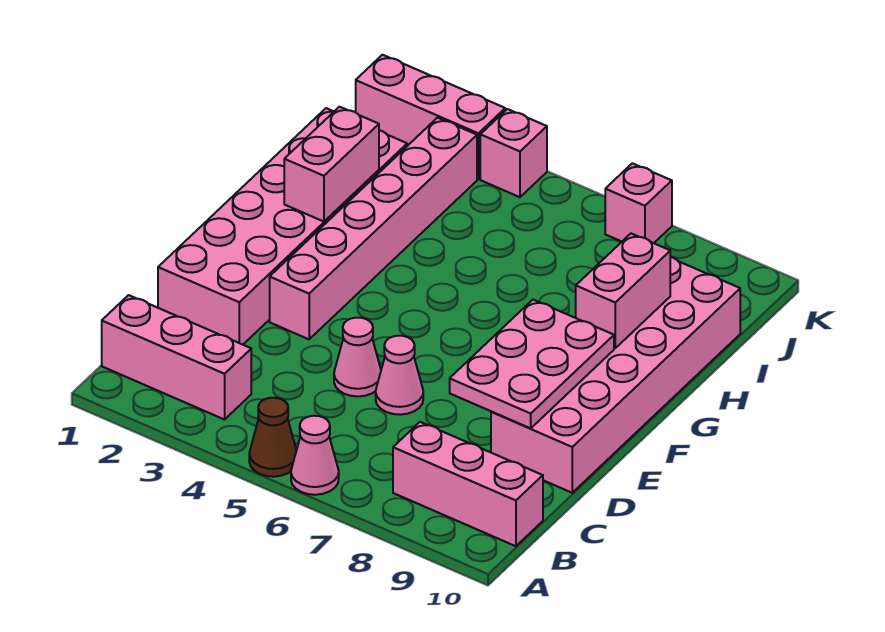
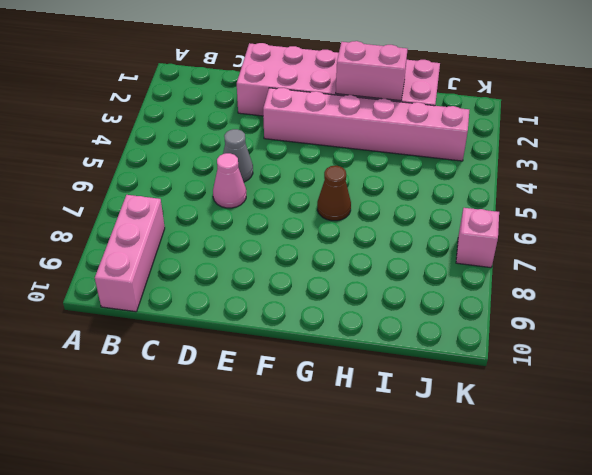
grey 1x1 cone [223,129,253,182] -> pink 1x1 cone [334,318,381,396]
brown 1x1 cone [317,166,351,221] -> brown 1x1 cone moved to [249,398,296,477]
none -> pink 1x1 cone [291,416,339,495]
none -> pink 1x3 brick [102,295,251,420]
none -> pink 2x6 brick [491,257,740,493]

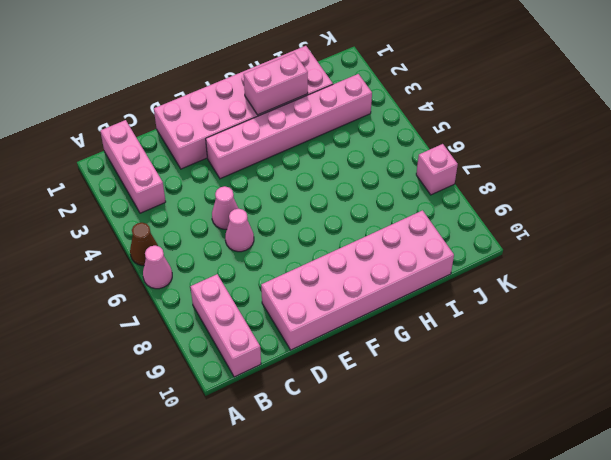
none -> pink 1x3 brick [356,55,505,179]
none -> pink 1x1 brick [480,109,547,197]
none -> pink 2x3 plate [450,300,614,428]

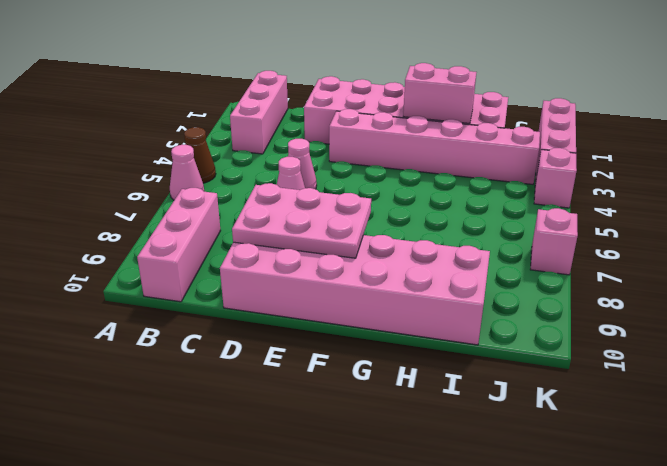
none -> pink 1x2 brick [576,234,670,348]

